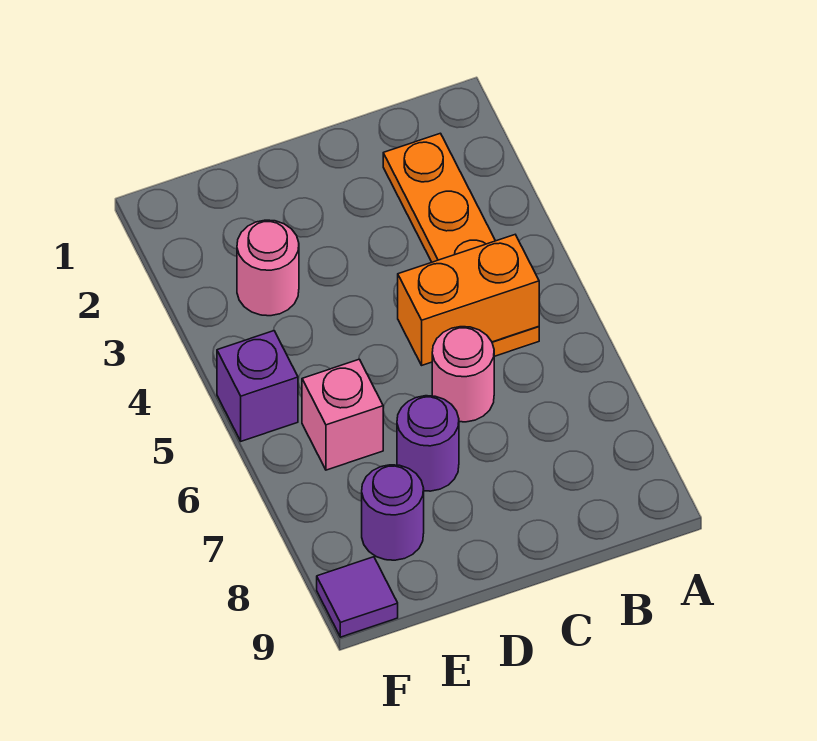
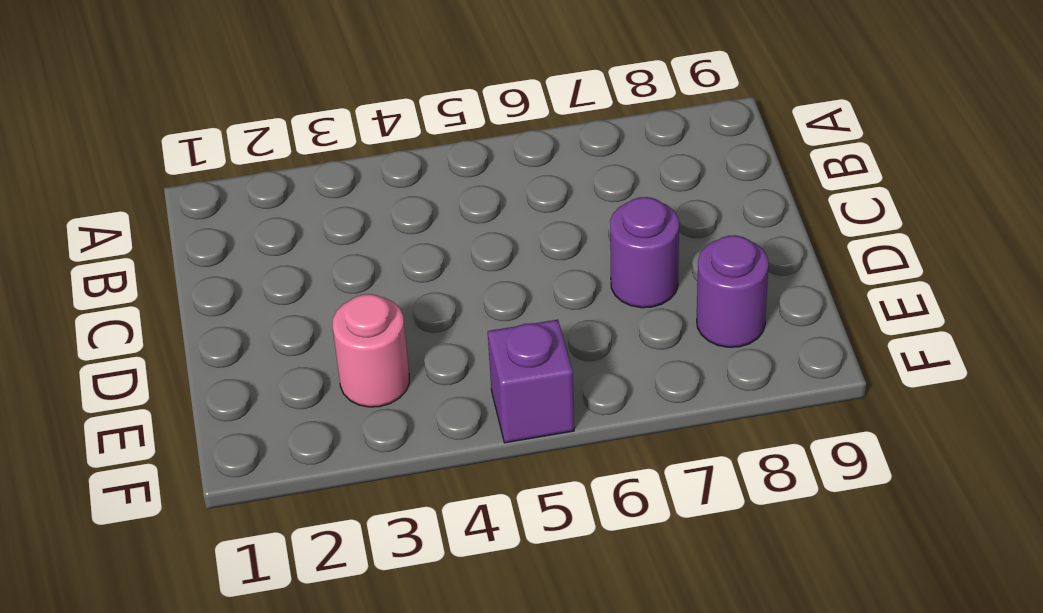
none -> orange 1x4 plate [383,133,539,356]
none -> pink 1x1 round brick [432,327,494,422]

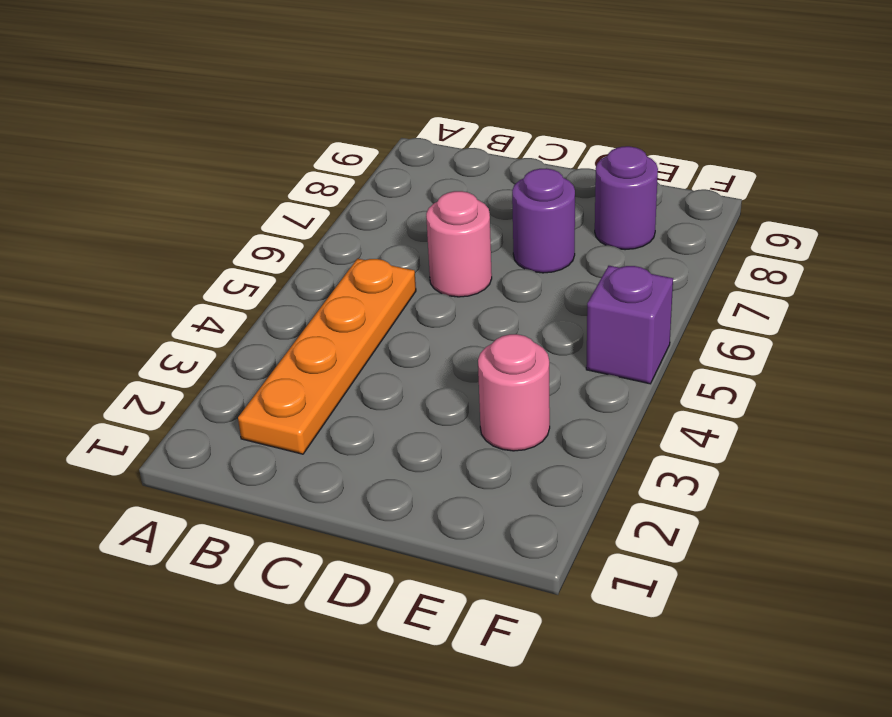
none -> pink 1x1 brick [302,359,383,470]
none -> purple 1x1 tile [317,557,398,637]

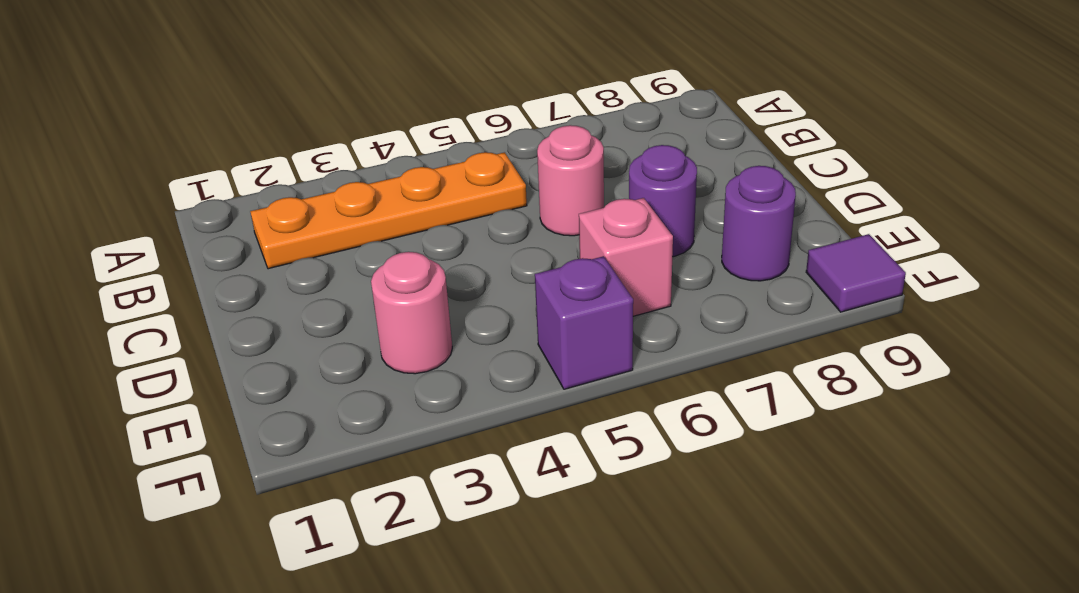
none -> orange 1x2 brick [398,235,539,365]

